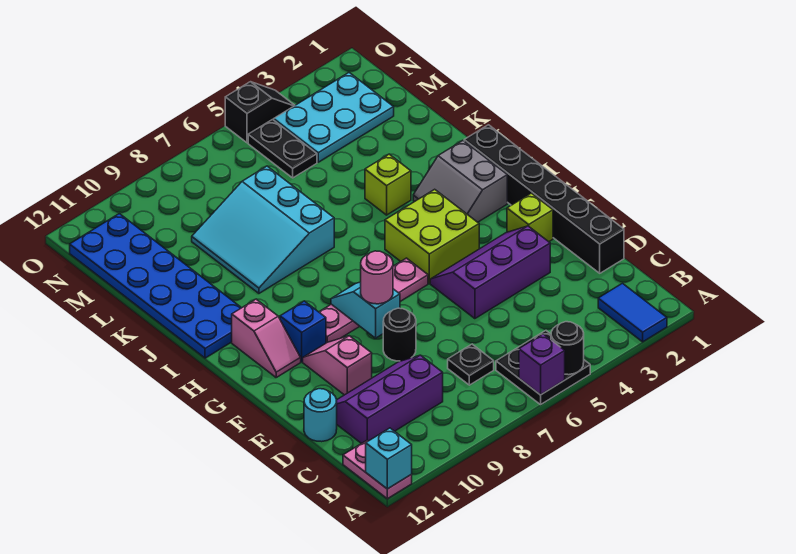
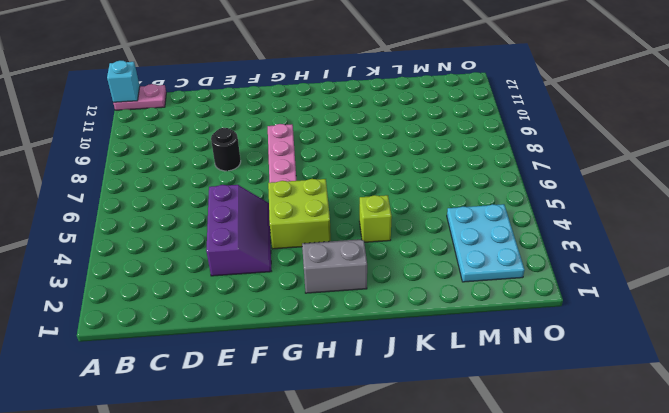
none -> blue 1x2 tile [598,283,667,342]
none -> black 2x2 plate [496,331,590,405]
none -> black 1x1 plate [448,344,494,385]

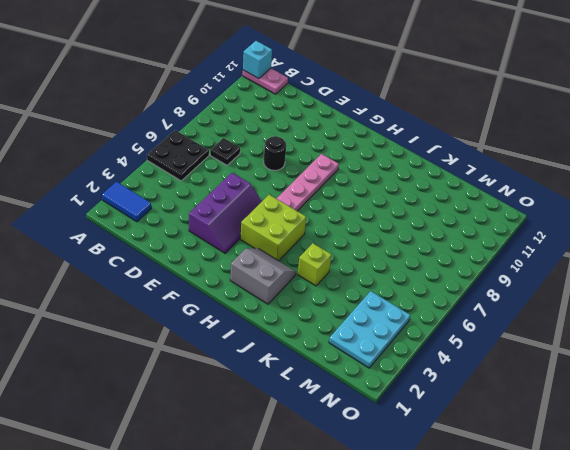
none -> purple 2x3 slope [337,355,443,444]
none -> black 1x6 brick [464,125,624,273]
none -> cyan 1x1 round brick [304,389,337,442]

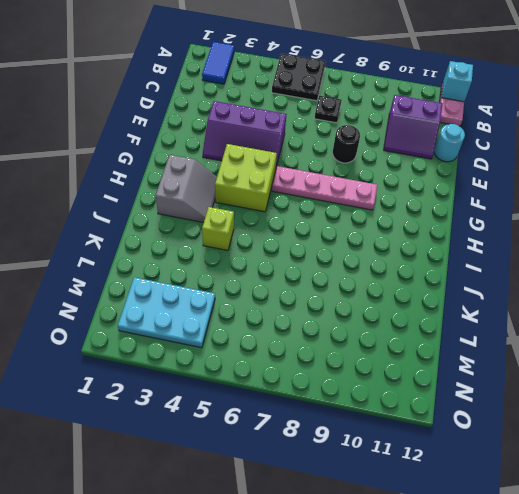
purple 2x2 slope [384,95,442,159] -> purple 2x3 slope [337,355,443,444]
none -> black 1x6 brick [464,125,624,273]
none -> pink 1x2 slope [303,336,372,395]
none -> lime 1x1 brick [507,193,553,242]

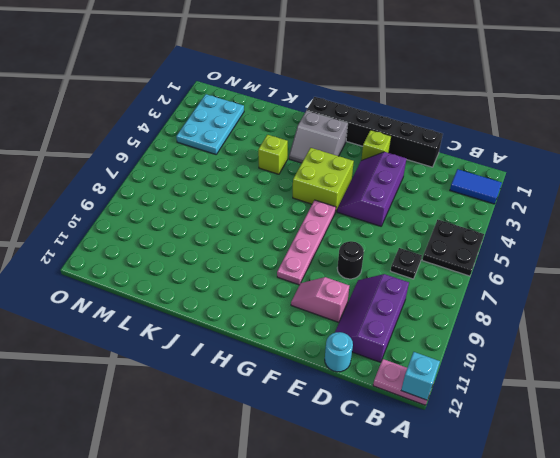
none -> blue 1x1 brick [280,301,326,362]
none -> pink 1x2 slope [232,299,301,377]
none -> blue 2x6 plate [70,214,241,358]

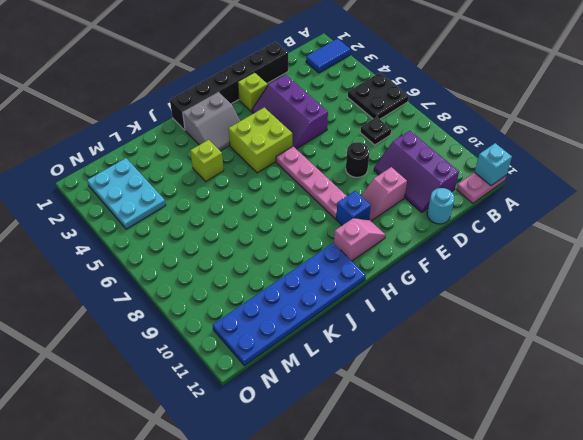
none -> cyan 3x3 slope [192,166,334,293]
none -> black 1x2 plate [248,120,317,178]
none -> black 1x2 slope [225,82,295,143]

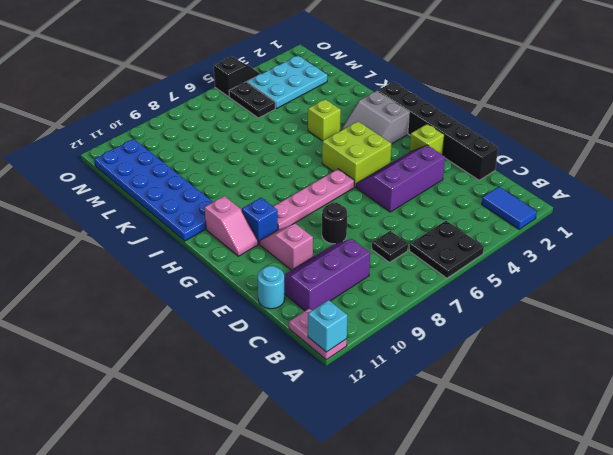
none -> cyan 3x3 slope [192,166,334,293]
none -> black 1x1 round brick [551,322,584,375]
none -> purple 1x1 brick [519,334,565,395]

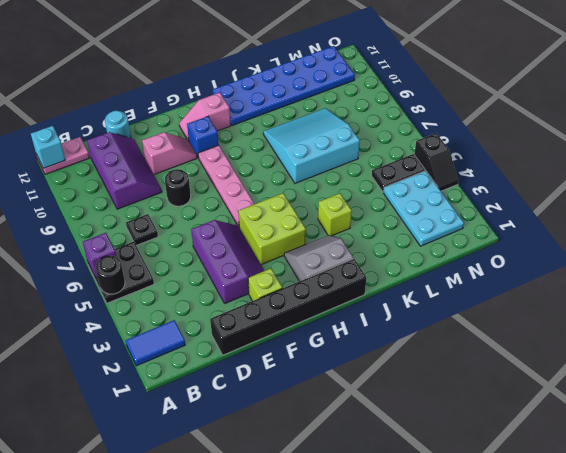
none -> cyan 1x2 slope [331,282,400,338]
none -> pink 1x1 round brick [361,251,393,304]

